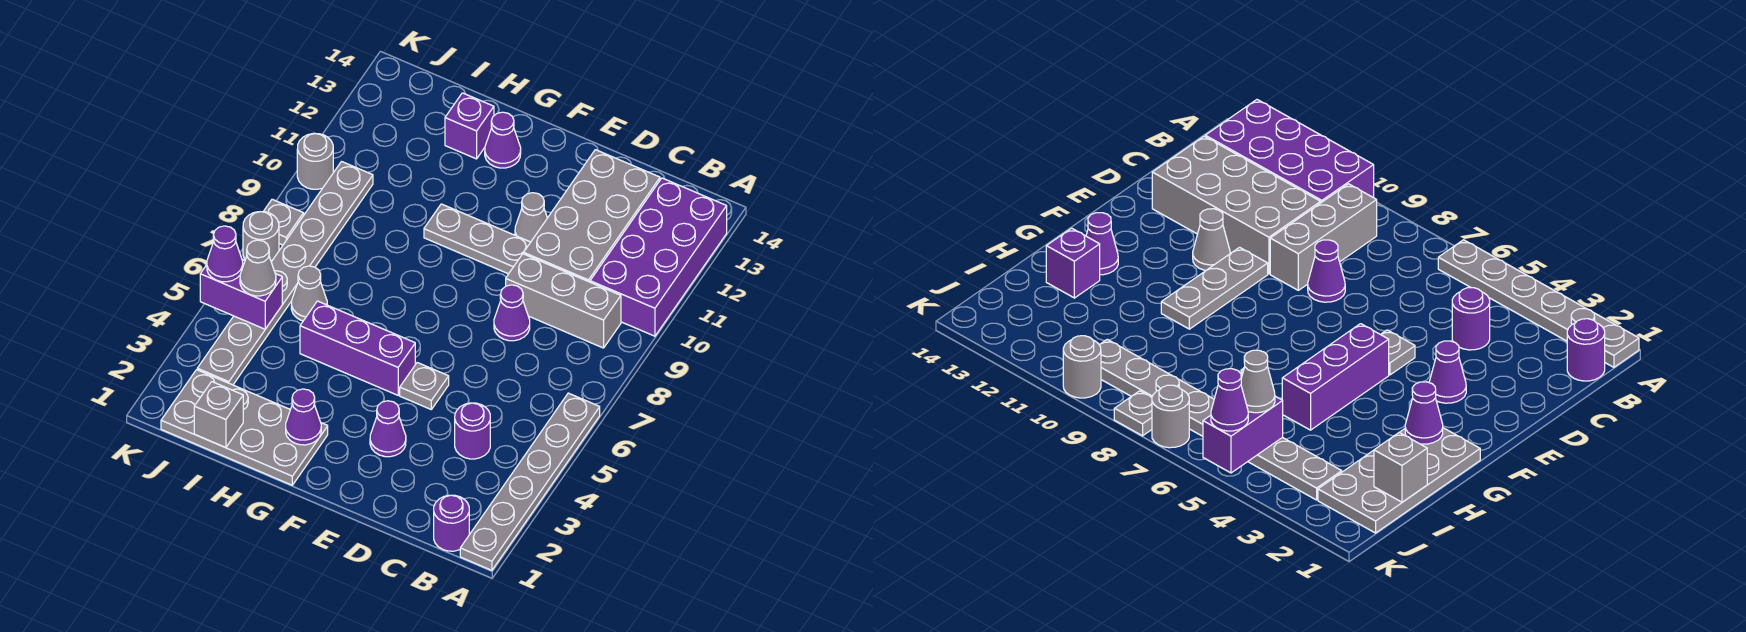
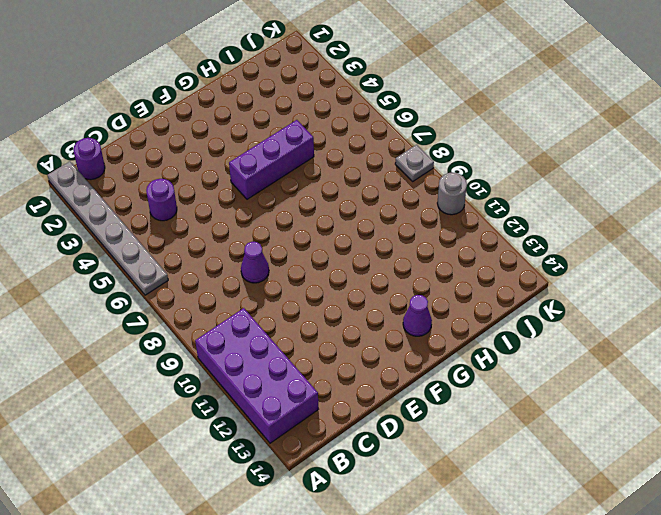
none -> grey 1x3 brick [506,254,621,348]
none -> grey 2x4 brick [524,150,660,282]
none -> purple 1x1 cone [370,401,406,457]

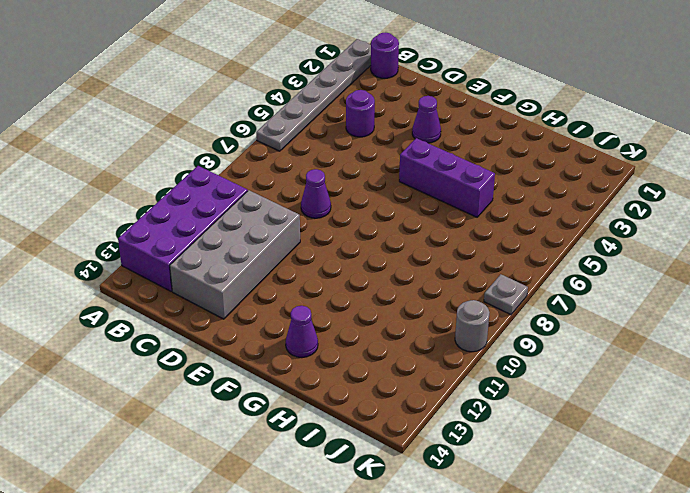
none -> grey 1x3 brick [506,254,621,348]
none -> grey 1x1 plate [400,363,449,409]
none -> grey 1x3 plate [424,204,530,274]

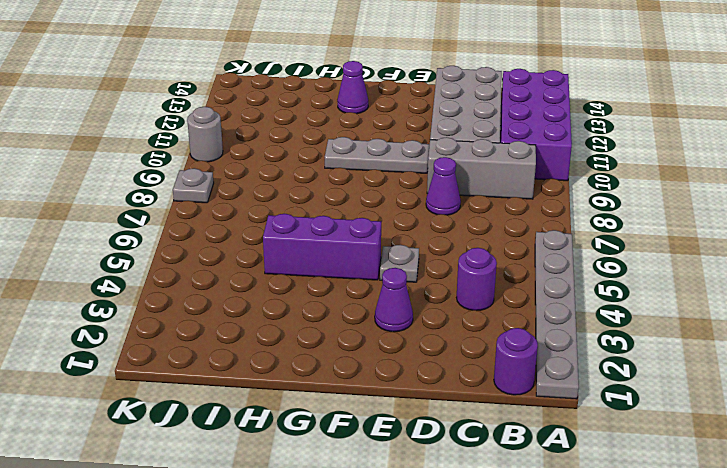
none -> grey 1x1 cone [515,193,547,242]
none -> grey 2x4 plate [161,370,328,485]
none -> purple 1x1 brick [445,93,494,159]

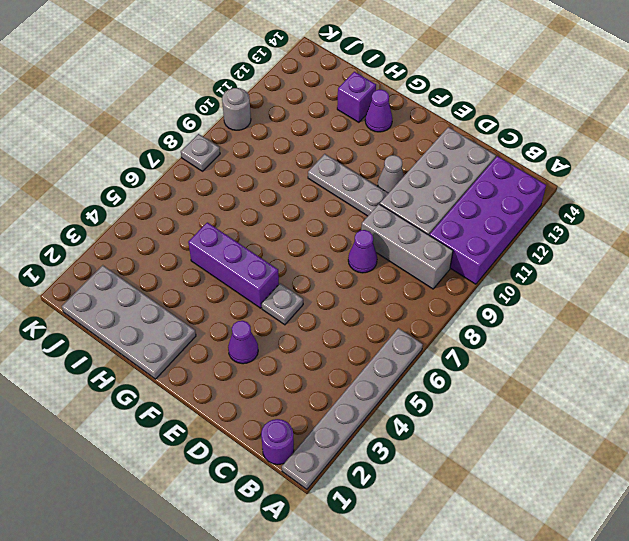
none -> purple 1x1 round brick [455,403,490,459]
none -> grey 1x1 cone [291,266,327,321]
none -> grey 1x8 plate [197,162,373,385]

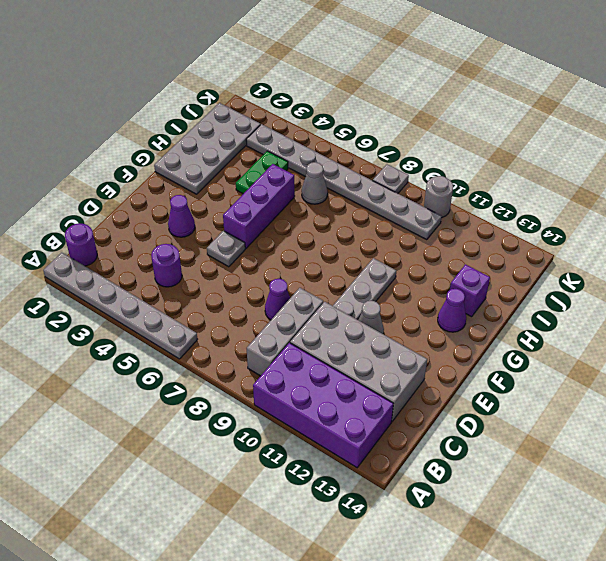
green 1x2 plate [236,151,288,194] -> none
none -> grey 1x1 round brick [243,212,279,262]
none -> purple 1x1 cone [286,389,321,445]
none -> grey 1x1 brick [194,382,243,448]

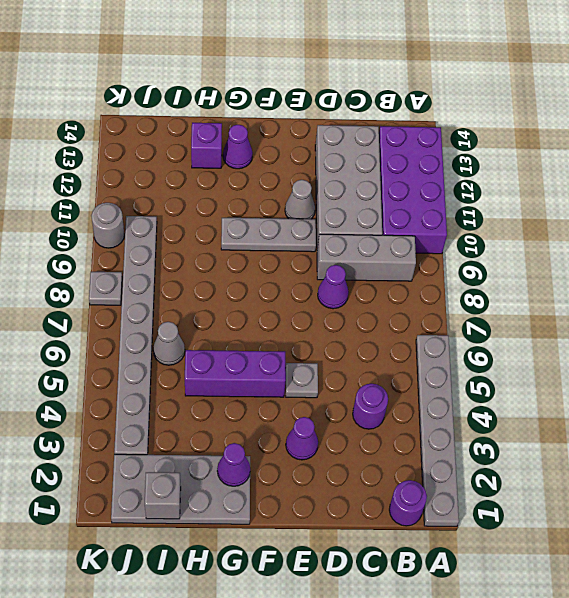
none -> grey 1x1 round brick [243,212,279,262]
none -> purple 1x2 brick [200,260,282,329]
none -> grey 1x1 cone [240,240,276,296]

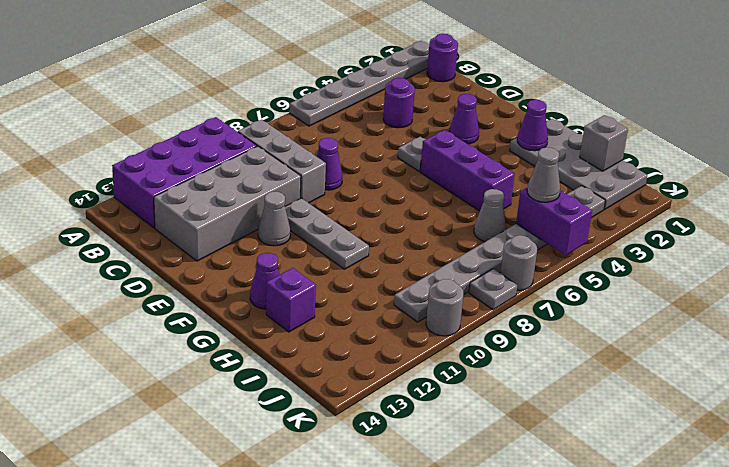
none -> purple 1x1 cone [207,226,243,282]

